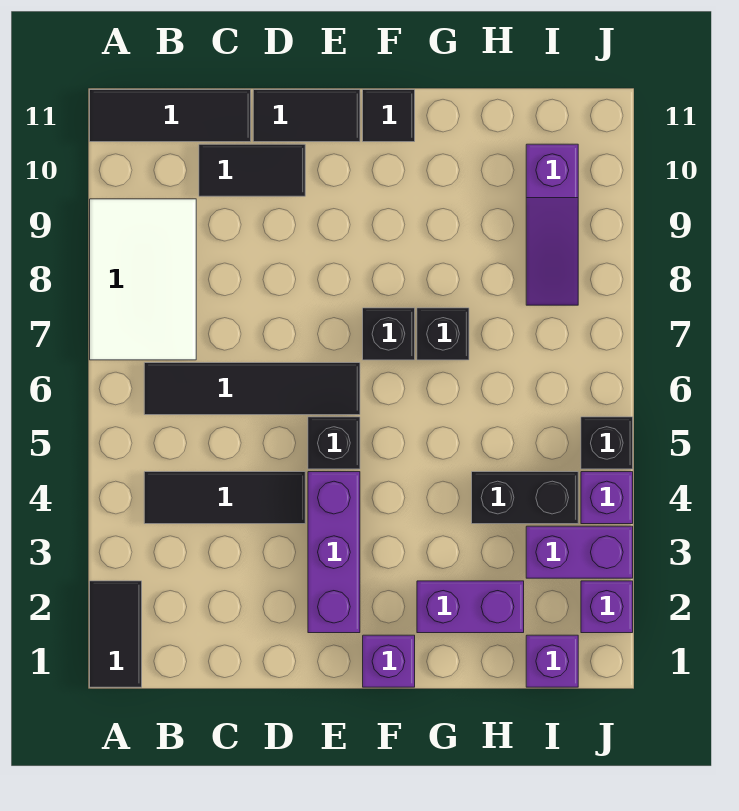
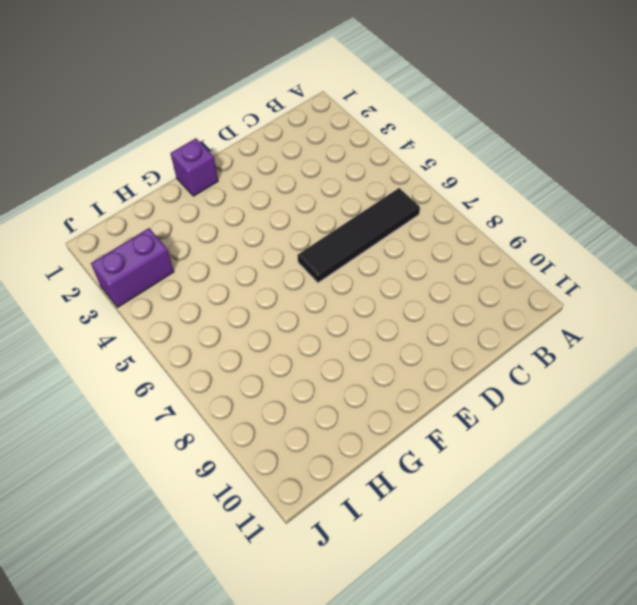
none -> black 1x2 tile [90,581,142,687]
none -> white 2x3 tile [90,199,196,360]
none -> black 1x3 tile [90,90,251,142]

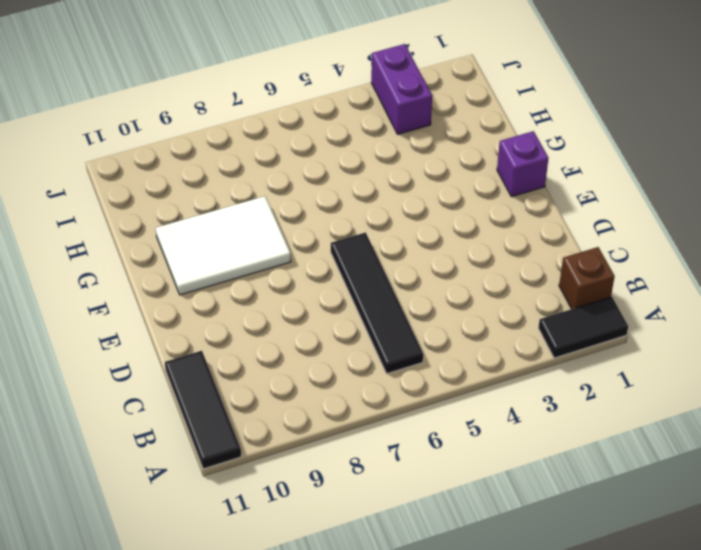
brown 1x1 brick [559,247,615,309] -> none
white 2x3 tile [155,196,291,295] -> white 2x3 tile moved to [90,199,196,360]
none -> black 1x3 tile [144,472,305,524]
none -> black 1x2 tile [199,144,305,196]
none -> black 1x2 tile [253,90,360,142]

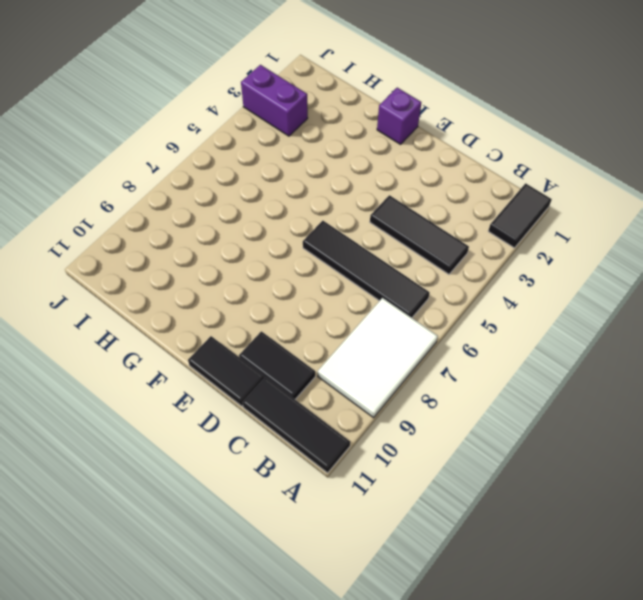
none -> purple 1x3 brick [308,472,360,633]
none -> black 1x1 brick [308,417,360,469]
none -> black 1x1 brick [363,308,415,360]

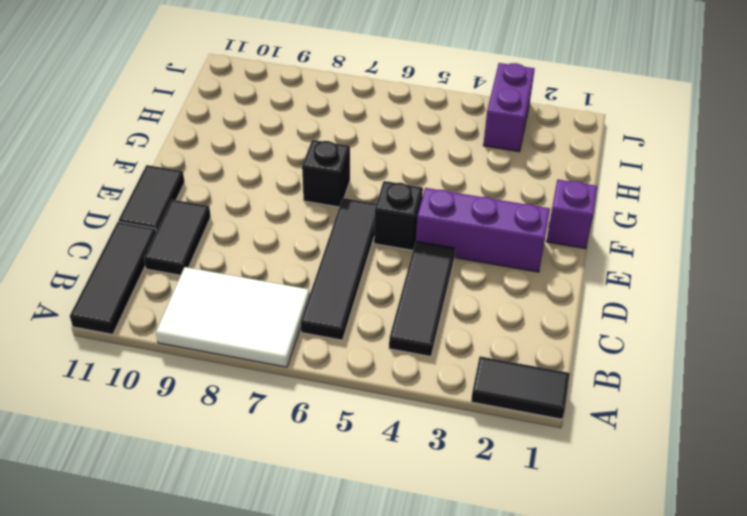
none -> black 1x1 tile [363,90,415,142]
none -> purple 1x2 brick [417,581,524,633]
none -> black 1x1 brick [417,308,469,360]

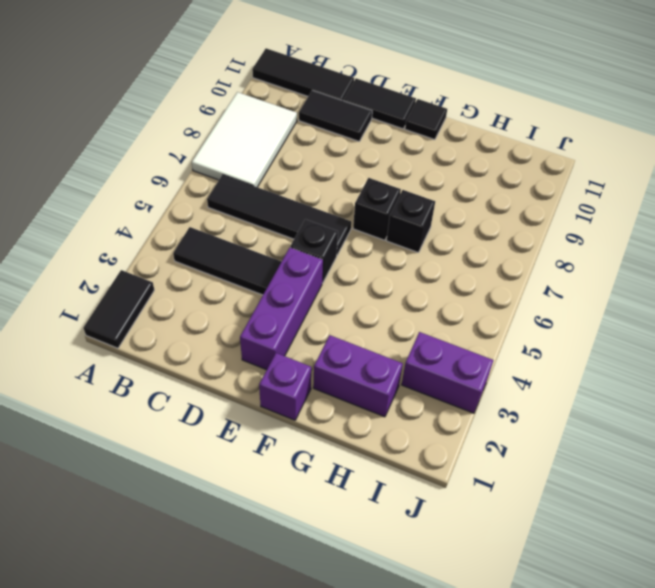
none -> black 1x2 brick [472,472,578,524]
none -> purple 1x1 brick [526,635,578,687]
none -> purple 1x3 slope [526,144,578,305]

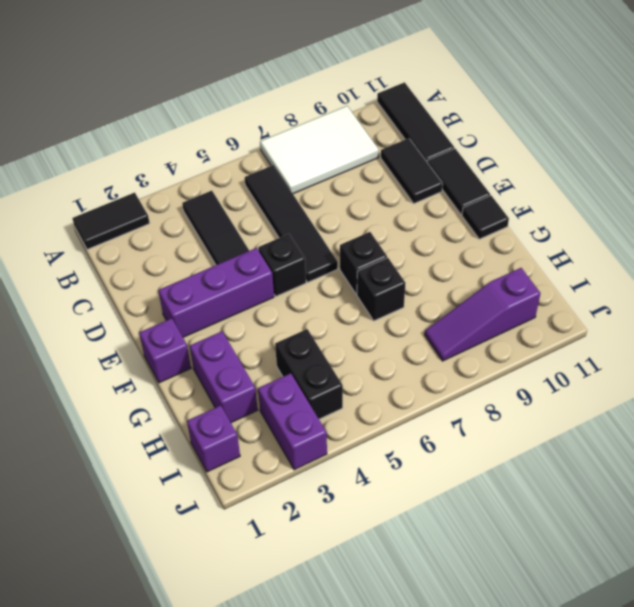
none -> purple 1x1 brick [581,581,633,633]
none -> purple 1x1 brick [581,472,633,524]
none -> black 1x1 brick [581,417,633,469]

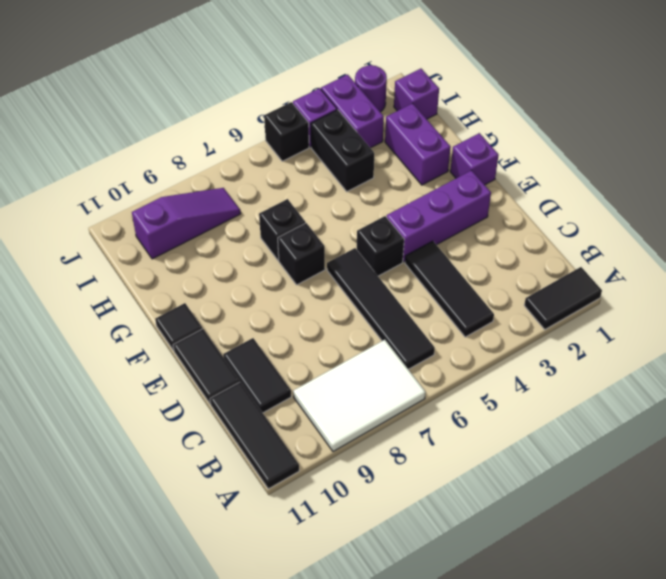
purple 1x1 round brick [355,65,387,112] -> purple 1x1 brick [581,581,633,633]

